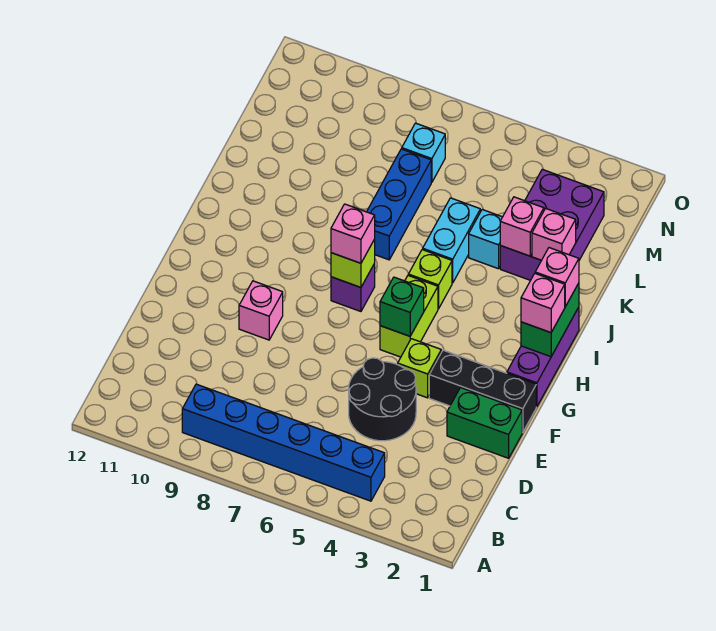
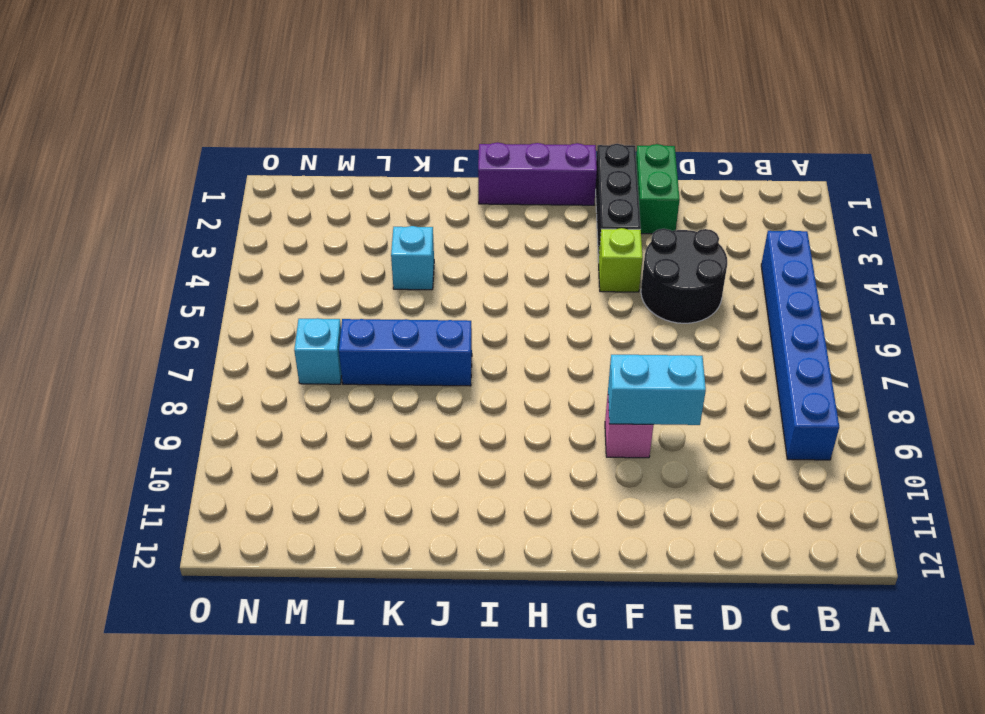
cyan 1x2 brick [608,355,706,425] -> cyan 1x2 brick moved to [423,198,480,283]
none -> lime 1x2 brick [380,276,438,357]
none -> purple 1x1 brick [331,264,375,311]
none -> lime 1x1 brick [408,250,452,309]

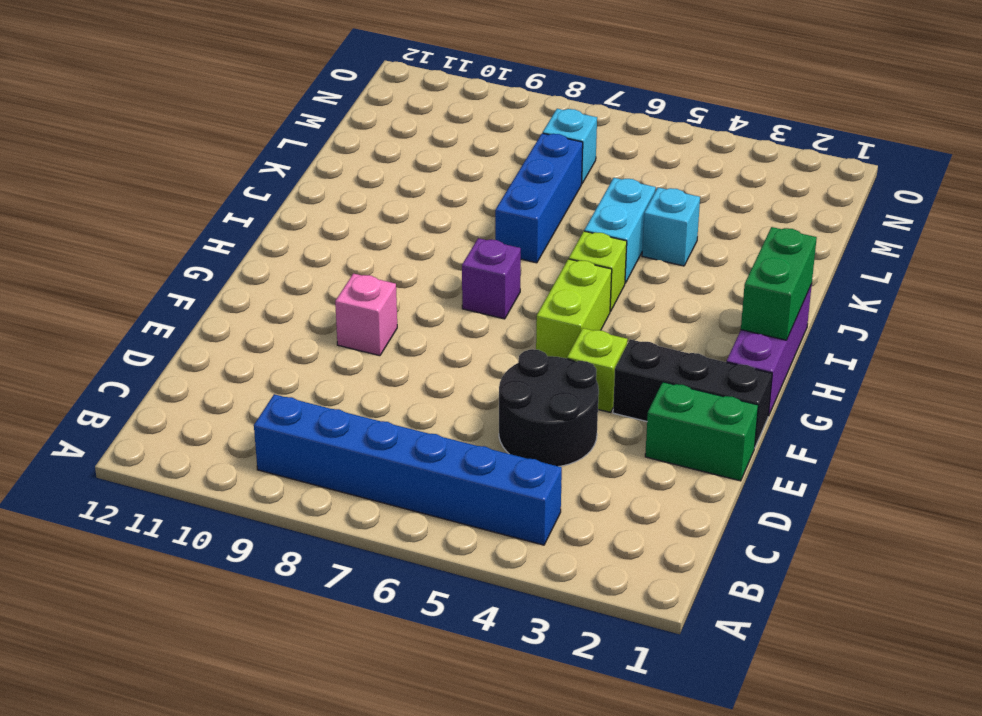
none -> purple 2x3 brick [500,169,604,280]
none -> green 1x1 brick [380,277,424,336]
none -> lime 1x1 brick [331,239,375,287]

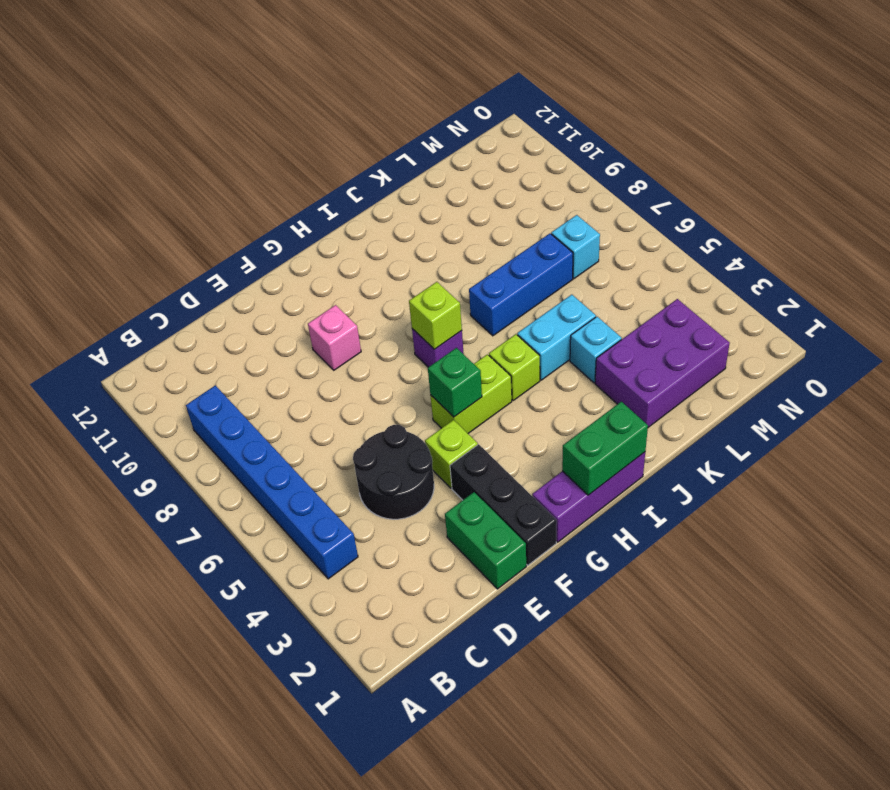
none -> pink 1x1 brick [532,208,576,260]
none -> pink 1x1 brick [500,197,544,256]
none -> pink 1x1 brick [521,274,565,333]

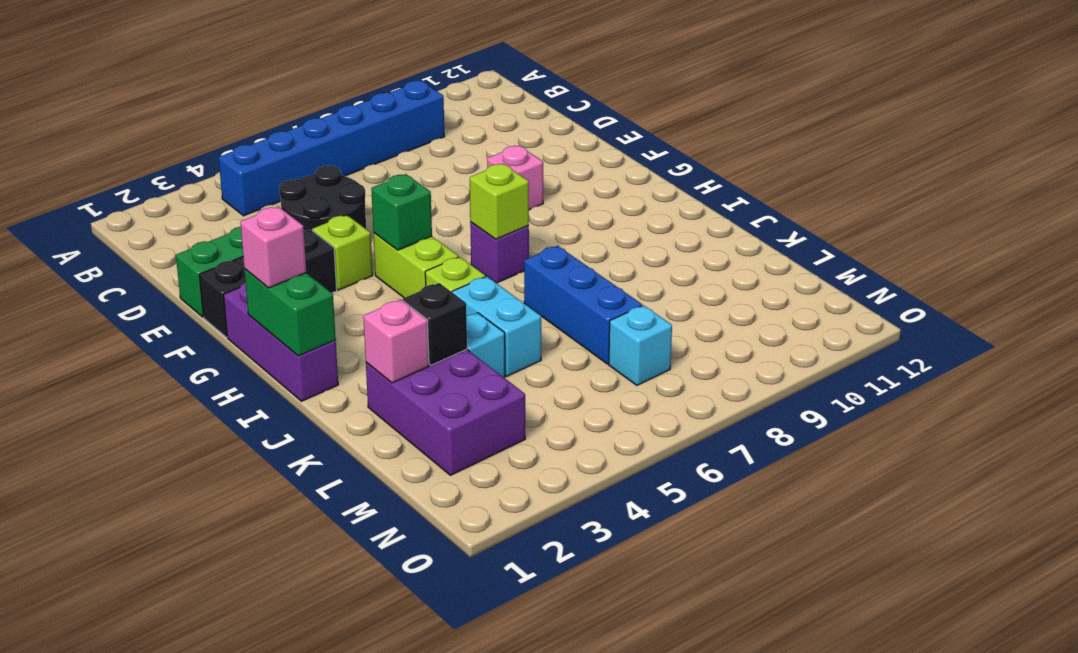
black 1x1 brick [403,283,467,365] -> pink 1x1 brick [500,197,544,256]
none -> pink 1x1 brick [331,204,375,263]
none -> pink 1x1 brick [535,248,579,306]

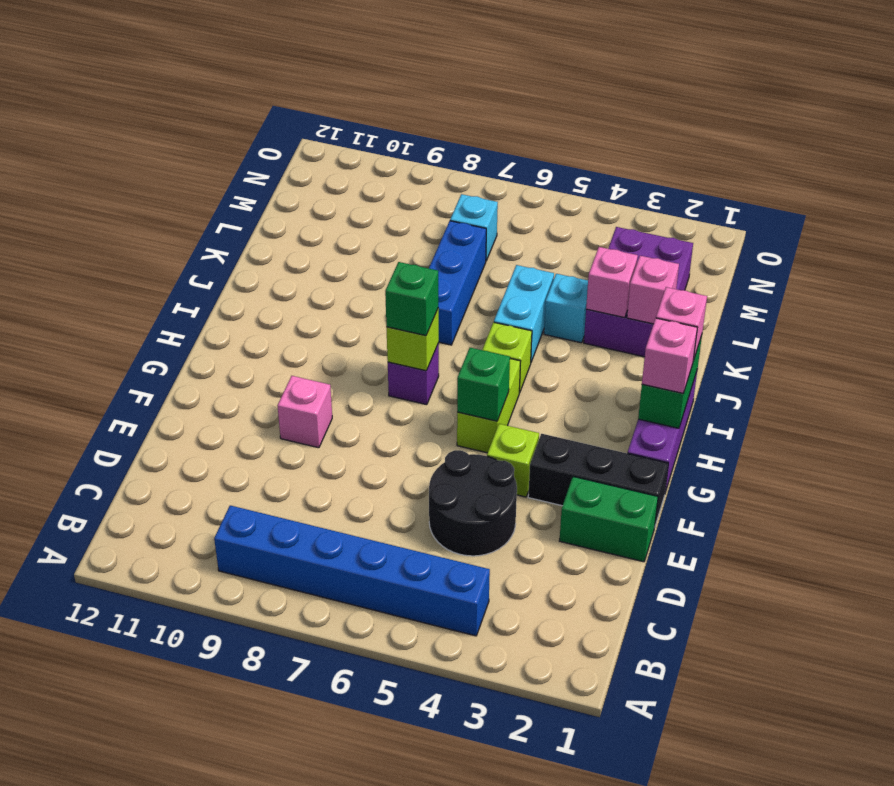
green 1x1 brick [385,262,438,336] -> pink 1x1 brick [331,204,375,263]

